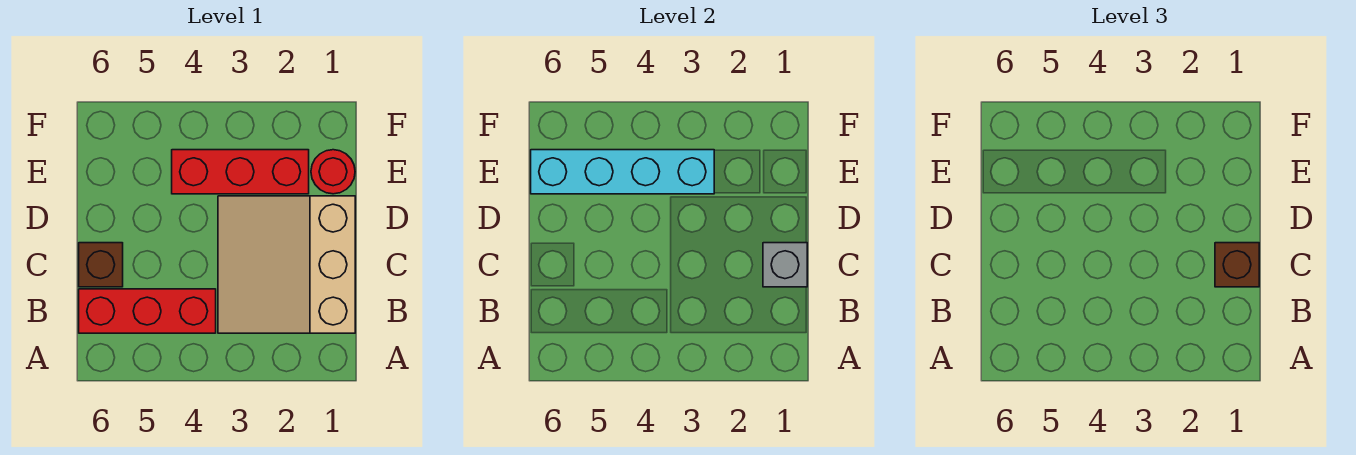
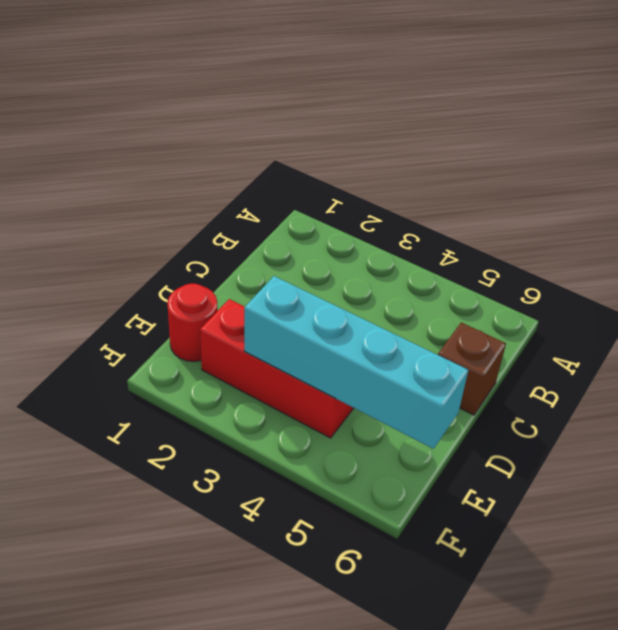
none -> tan 3x3 slope [218,196,355,333]
none -> red 1x3 brick [79,289,216,333]

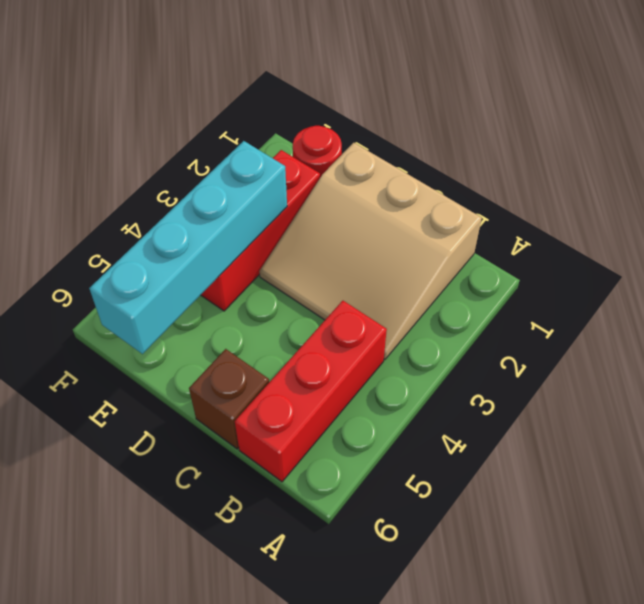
none -> grey 1x1 brick [763,243,807,287]
none -> brown 1x1 brick [1215,243,1259,287]

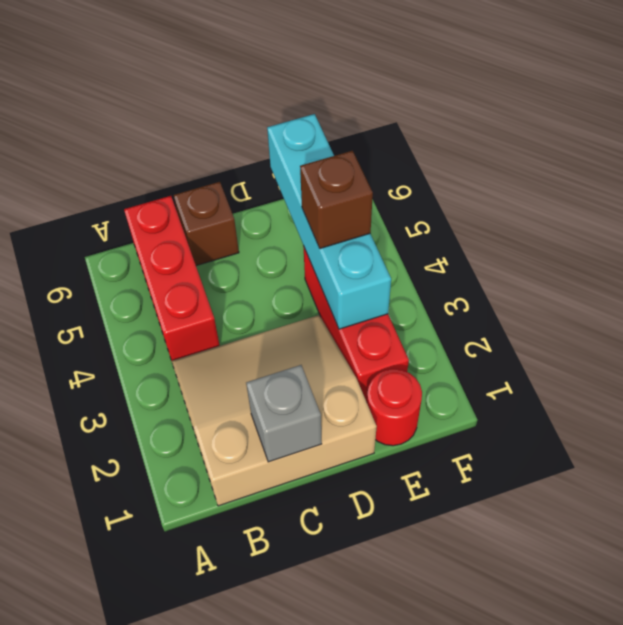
brown 1x1 brick [300,151,373,249] -> brown 1x1 brick moved to [1215,243,1259,287]

